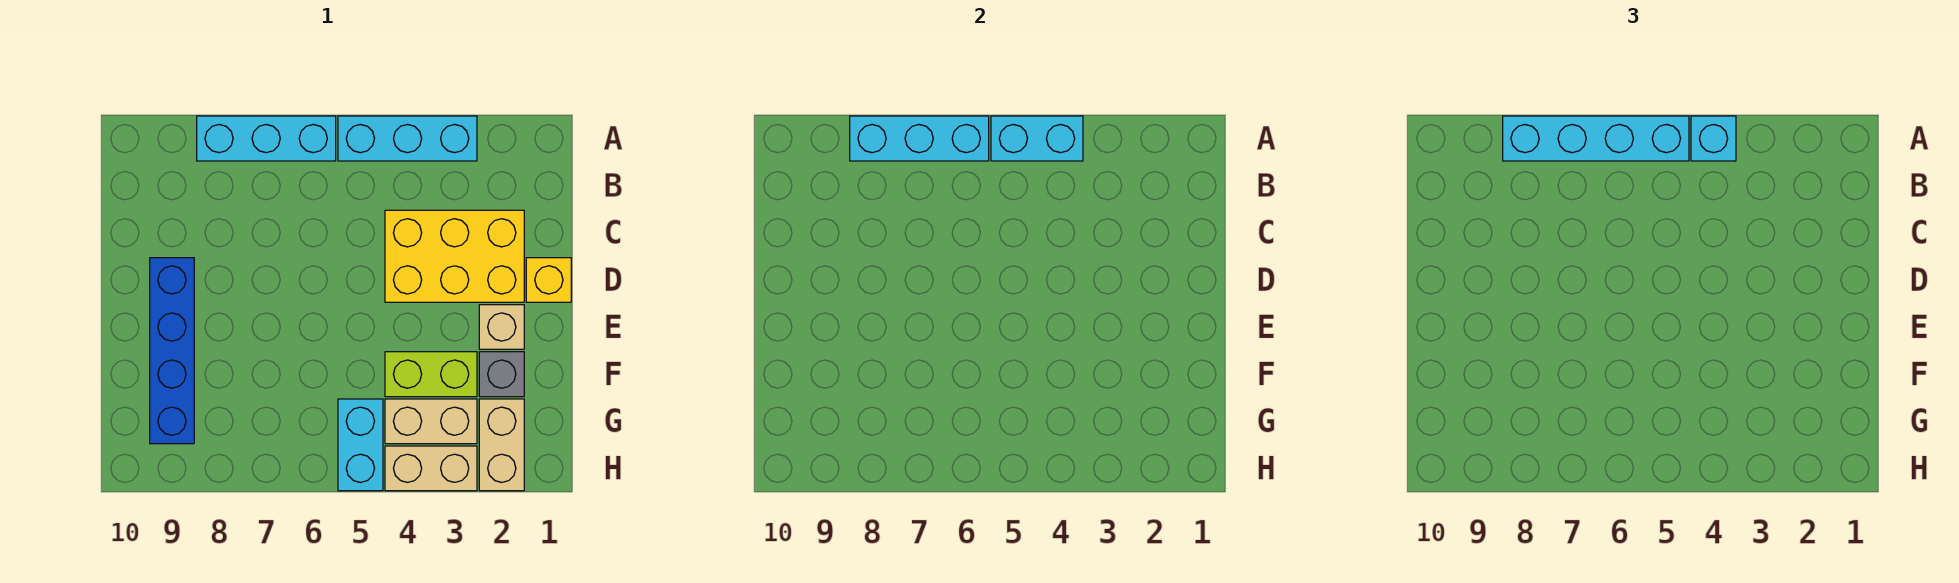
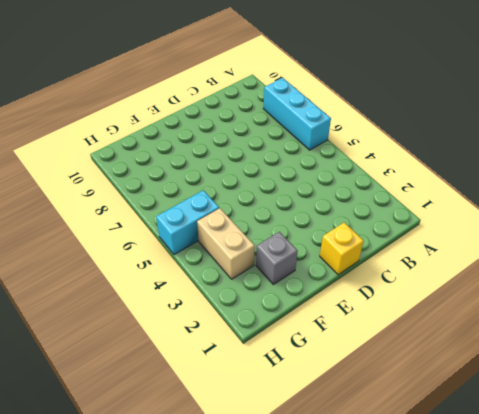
none -> cyan 1x3 brick [338,116,477,161]
none -> yellow 2x3 brick [385,210,524,302]
none -> blue 1x4 brick [150,258,194,444]

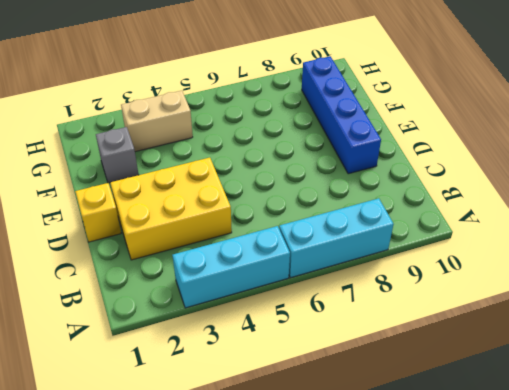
none -> tan 1x1 brick [479,305,524,349]
none -> lime 1x2 brick [385,352,477,397]
none -> tan 1x2 brick [479,399,524,491]

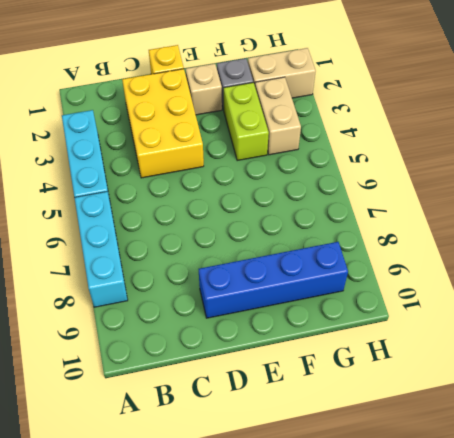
none -> cyan 1x2 brick [338,399,383,491]
none -> tan 1x2 brick [385,446,477,491]
none -> cyan 1x2 brick [991,116,1083,161]

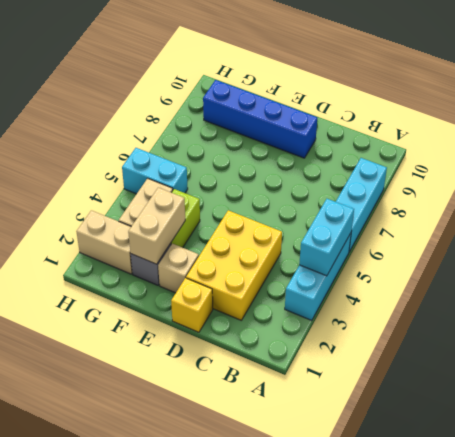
tan 1x2 brick [128,187,185,264] -> tan 1x2 brick moved to [385,446,477,491]
none -> cyan 1x3 brick [850,116,989,161]
none -> cyan 1x1 brick [1691,116,1736,161]
none -> cyan 1x4 brick [1503,116,1689,161]

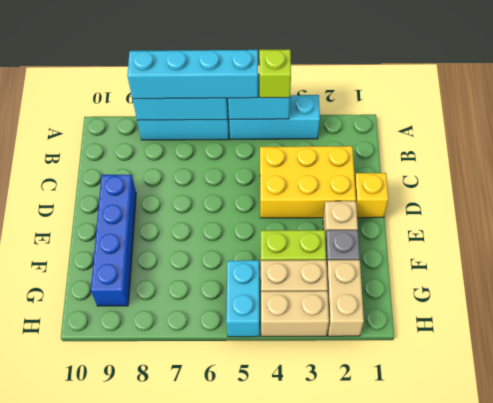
lime 1x1 brick [259,49,291,98] -> cyan 1x1 brick [1691,116,1736,161]

